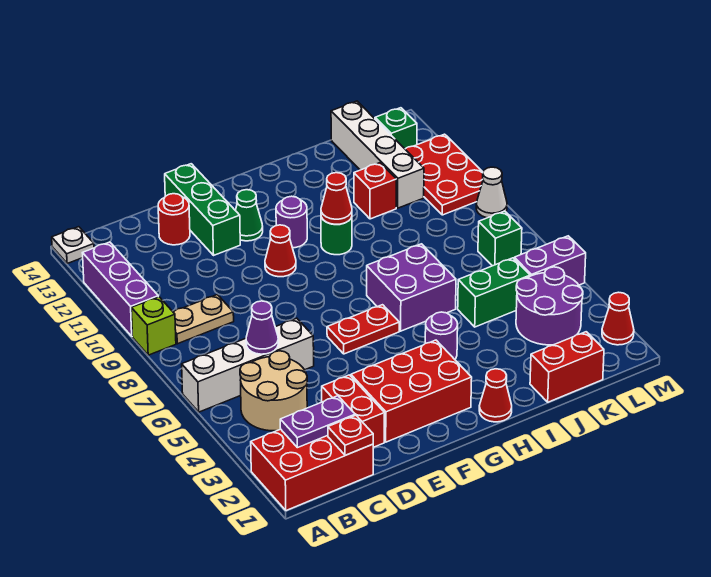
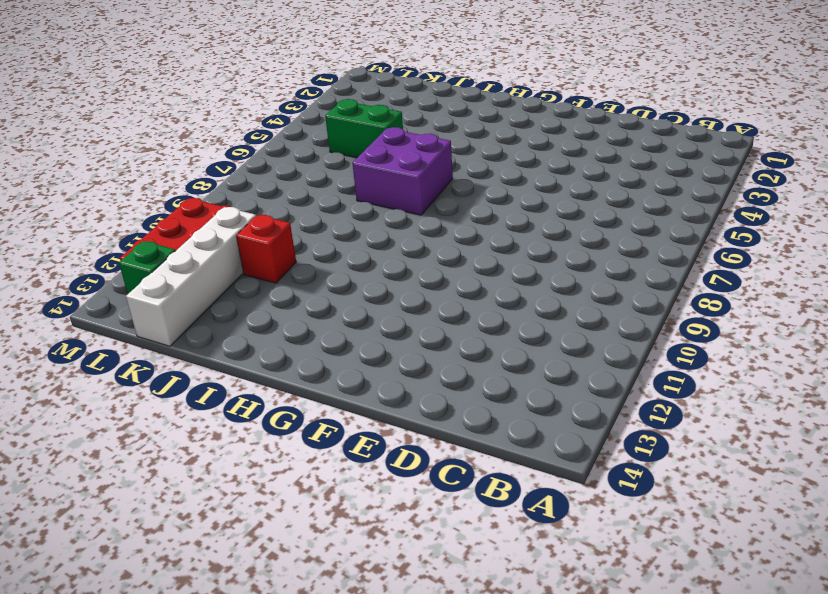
none -> red 2x3 brick [251,429,373,511]
none -> white 1x4 brick [182,318,314,412]
none -> lime 1x1 brick [131,297,176,355]
none -> purple 1x3 brick [83,242,158,336]

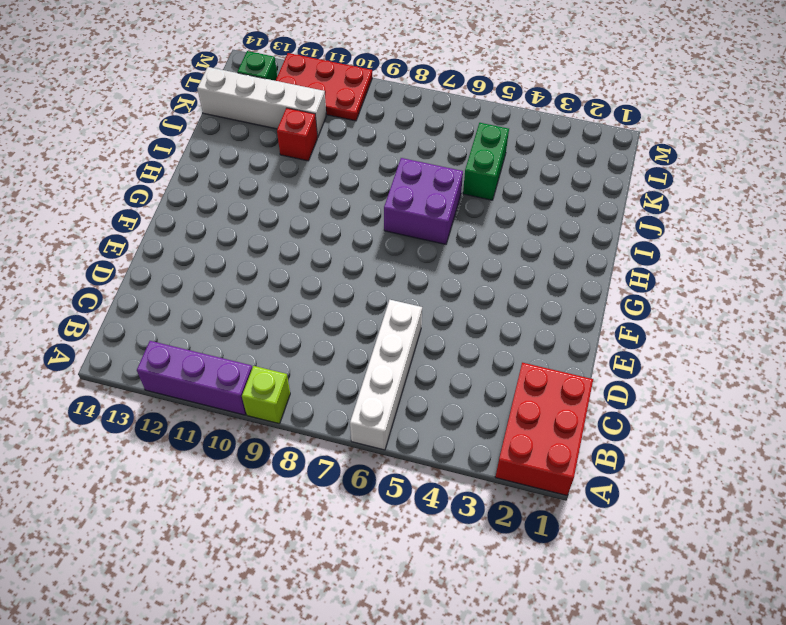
none -> white 1x1 plate [52,227,94,264]
none -> tan 2x2 round brick [240,351,307,431]
none -> tan 1x2 plate [173,295,234,344]
none -> red 1x2 brick [322,375,385,447]

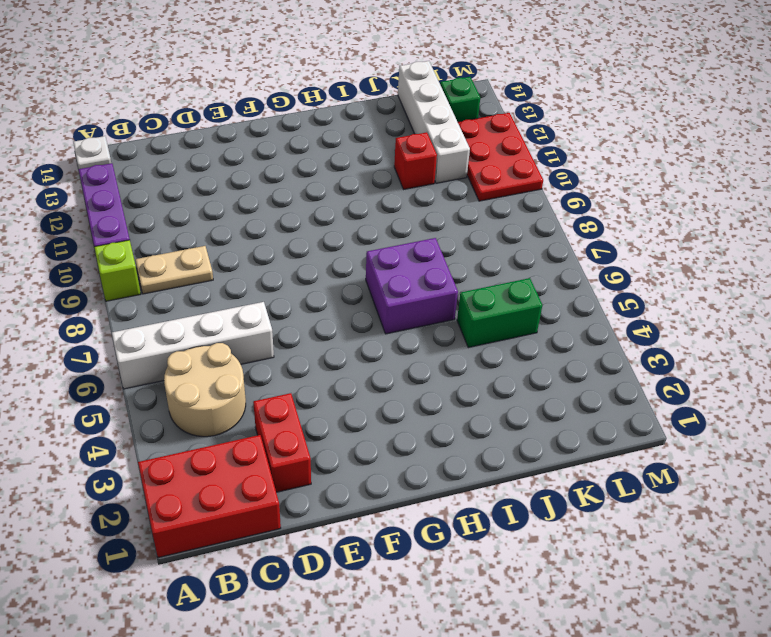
none -> red 1x1 round brick [158,194,190,245]
none -> red 2x3 brick [351,340,472,442]
none -> green 1x3 brick [165,164,240,255]
none -> red 1x2 plate [327,305,399,354]

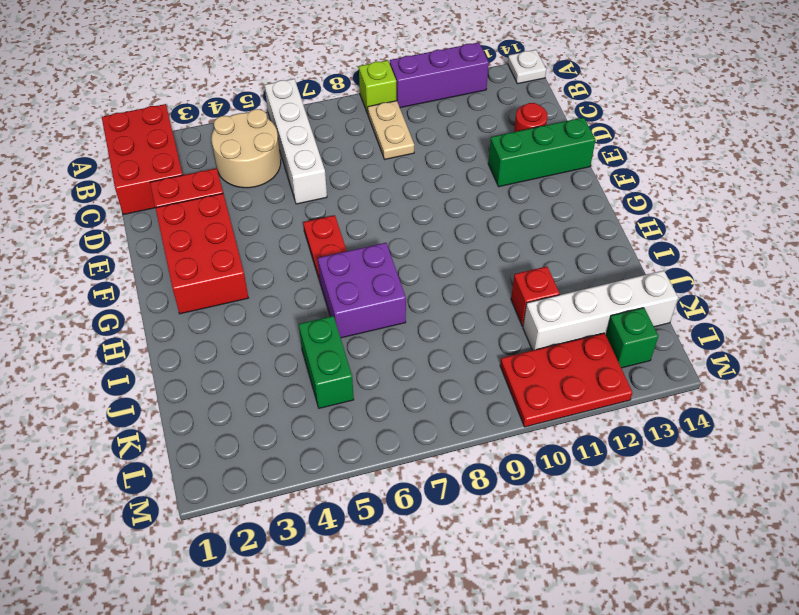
none -> red 1x1 cone [265,225,296,277]
none -> green 1x1 cone [235,190,263,241]
none -> purple 1x1 round brick [276,196,307,248]
none -> red 1x1 cone [479,369,512,422]

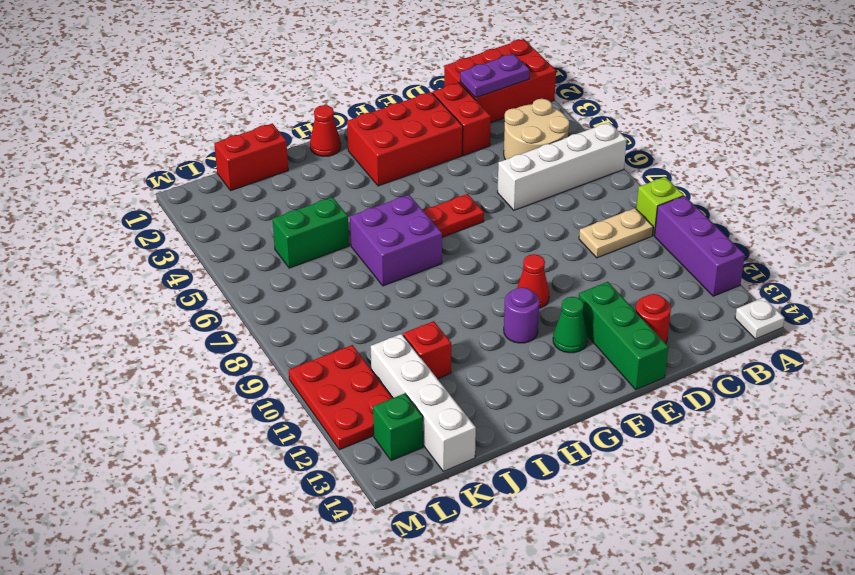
none -> purple 1x1 round brick [425,312,458,359]
none -> green 1x1 round brick [321,217,352,255]
none -> purple 2x2 round brick [516,267,583,345]
none -> purple 1x2 brick [514,236,586,285]

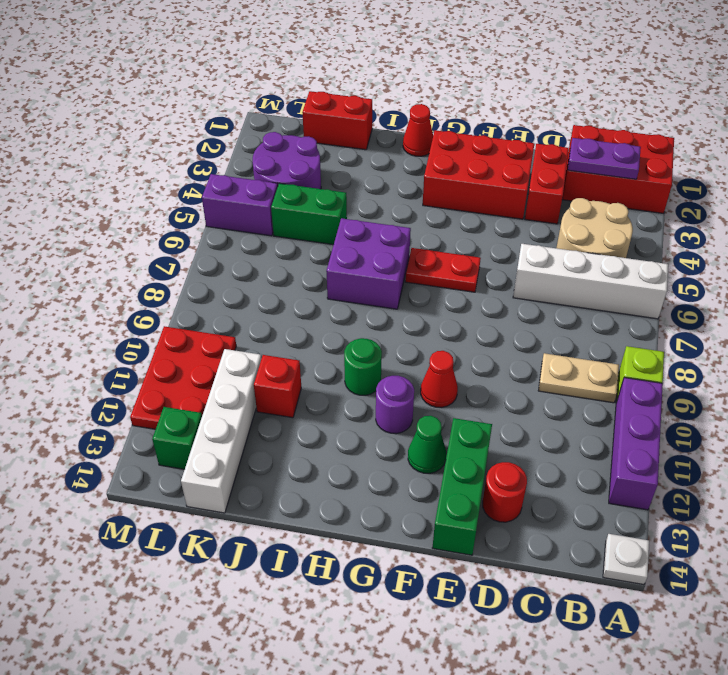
none -> purple 1x1 round brick [425,312,458,359]
none -> green 1x1 brick [478,211,522,266]
none -> red 1x1 cone [602,292,634,345]
none -> white 1x1 cone [476,167,507,218]

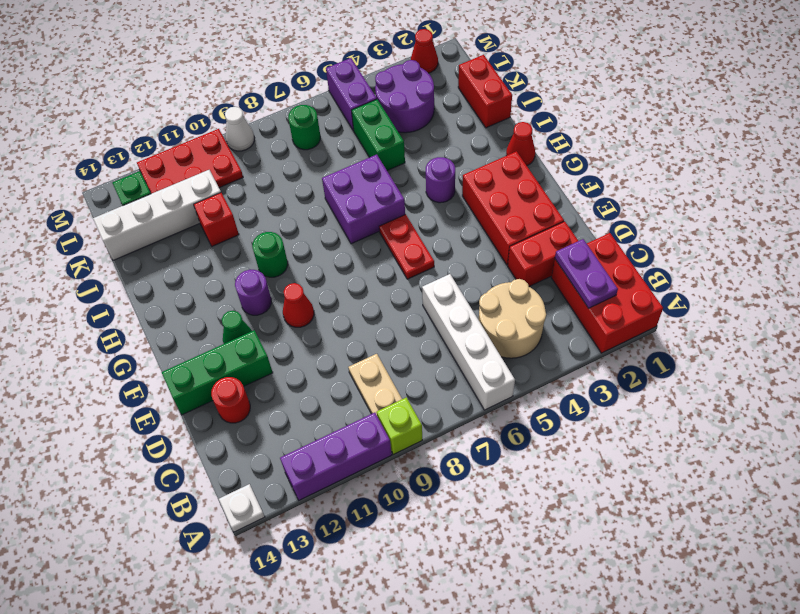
green 1x1 round brick [288,105,320,150] -> green 1x1 brick [478,211,522,266]
none -> red 1x1 plate [328,415,373,455]
none -> purple 1x1 cone [246,301,278,354]
none -> red 1x1 cone [321,173,352,224]

